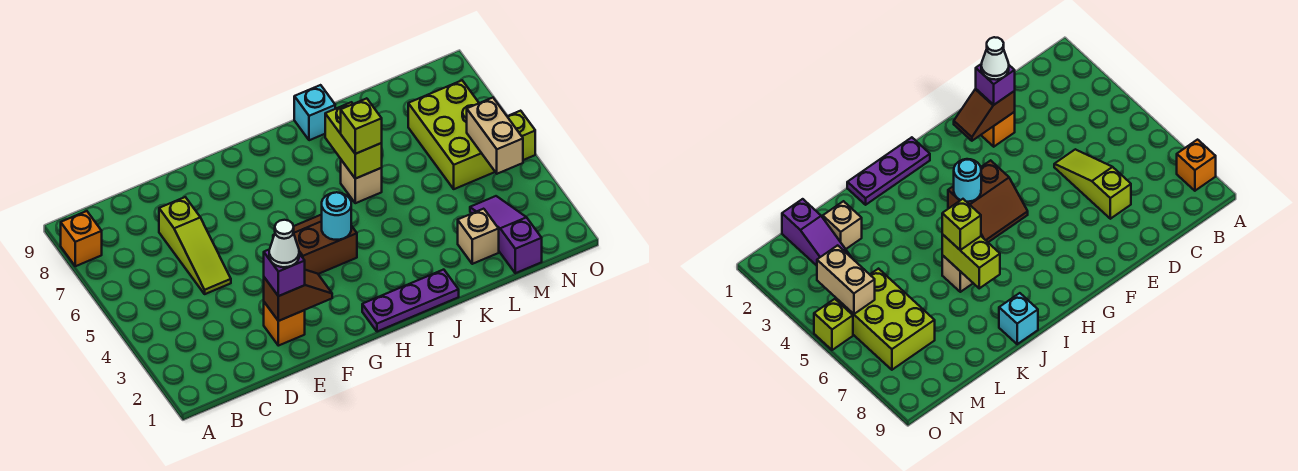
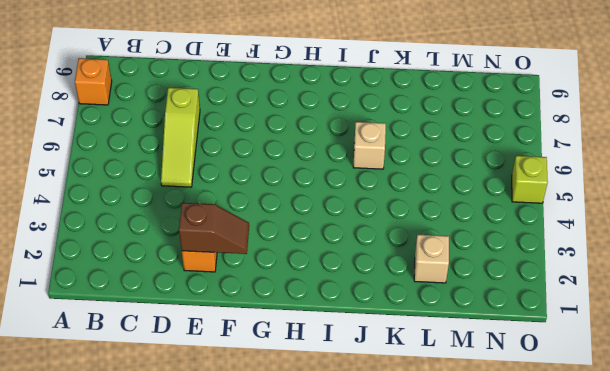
none -> brown 2x2 slope [273,214,357,274]
none -> purple 1x3 plate [362,270,459,332]
none -> cyan 1x1 brick [294,85,335,140]

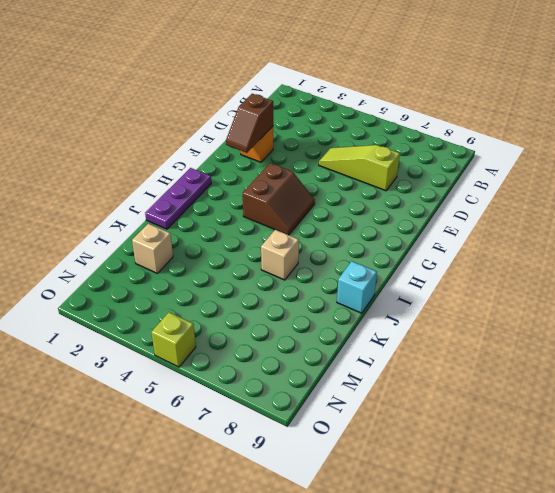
none -> orange 1x1 brick [61,211,102,266]
none -> purple 1x3 slope [470,196,542,273]
none -> lime 2x3 brick [408,81,495,189]

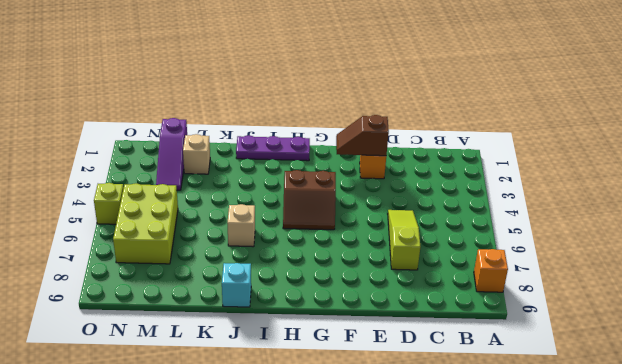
none -> cyan 1x1 round brick [322,192,351,240]
none -> lime 1x2 brick [325,102,382,179]
none -> tan 1x2 brick [467,98,523,174]

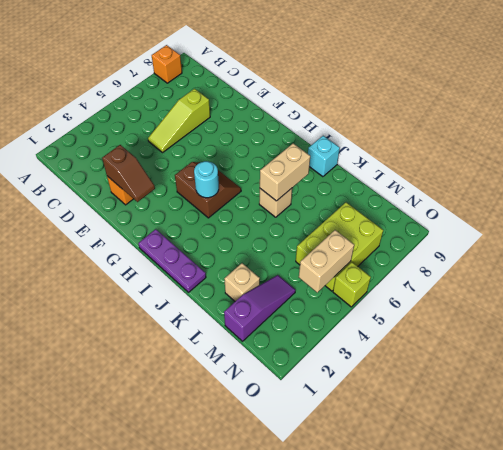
tan 1x2 brick [260,143,310,201] -> lime 1x2 brick [325,102,382,179]
none -> purple 1x1 brick [264,250,305,296]
none -> lime 1x1 brick [341,98,382,154]
none -> white 1x1 cone [269,220,299,267]

